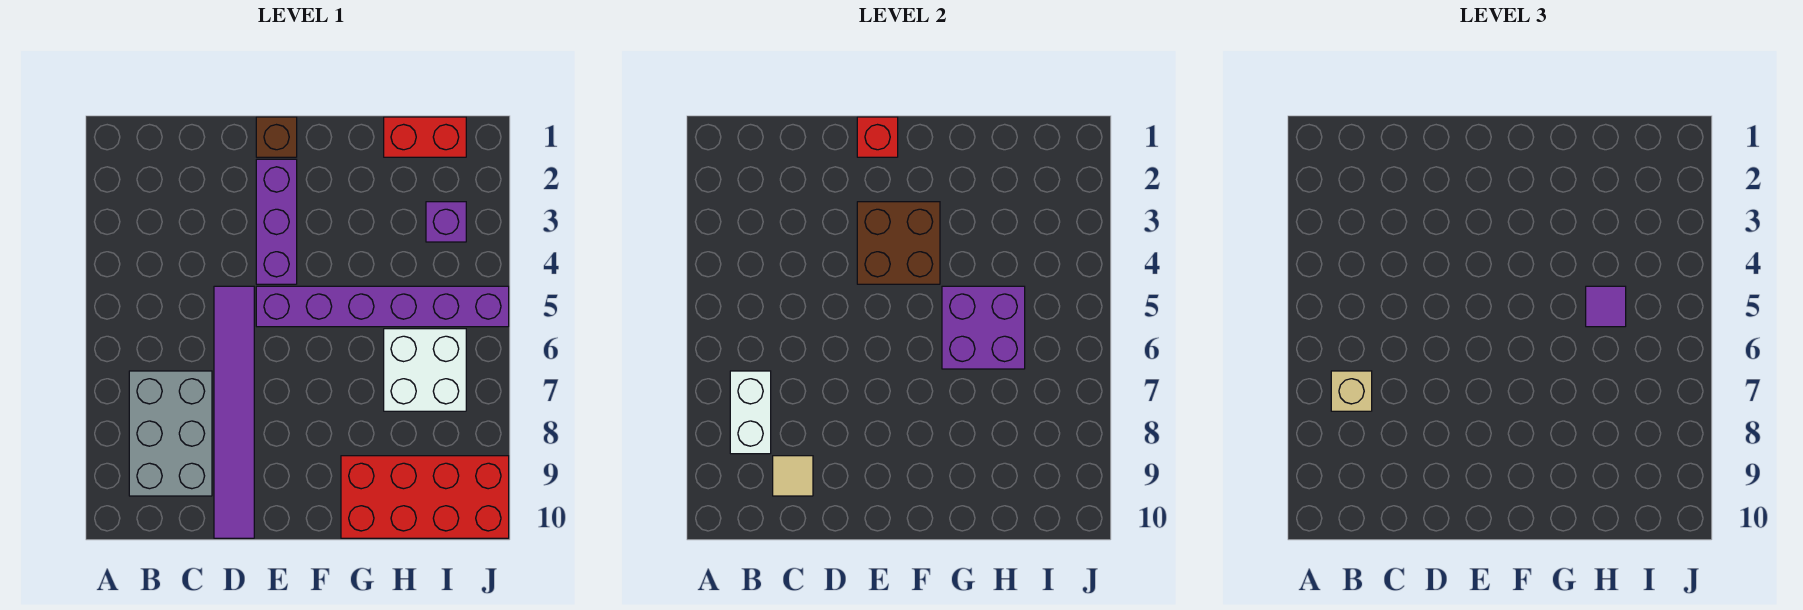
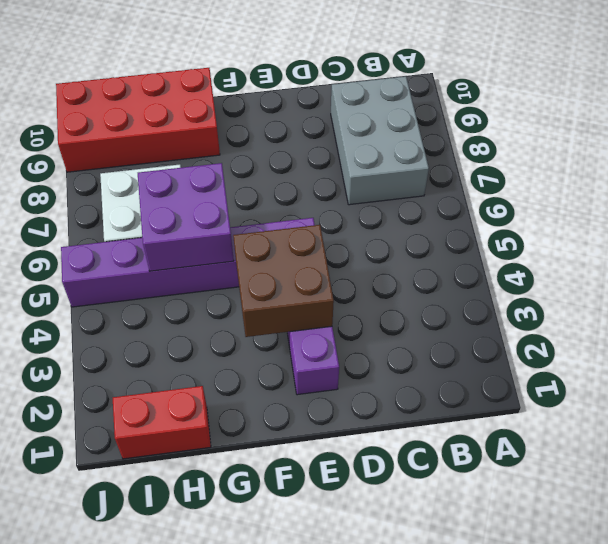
none -> purple 1x6 tile [214,286,254,538]
none -> brown 1x1 brick [256,117,297,157]
none -> purple 1x1 brick [426,202,466,242]

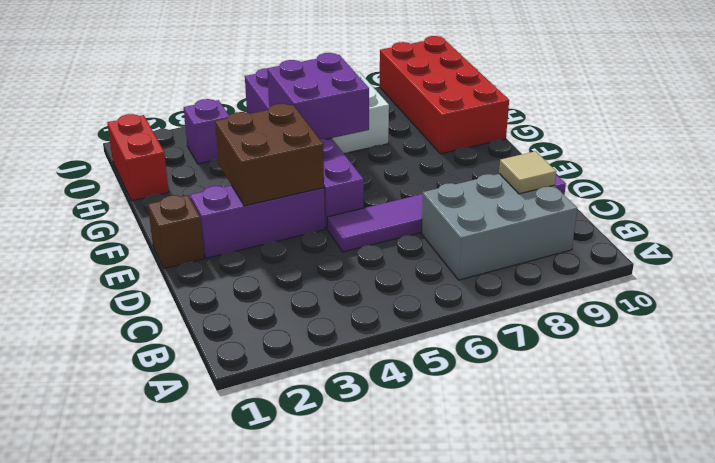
none -> white 1x2 brick [730,371,771,454]
none -> red 1x1 brick [857,117,898,157]
none -> tan 1x1 brick [1331,371,1372,411]

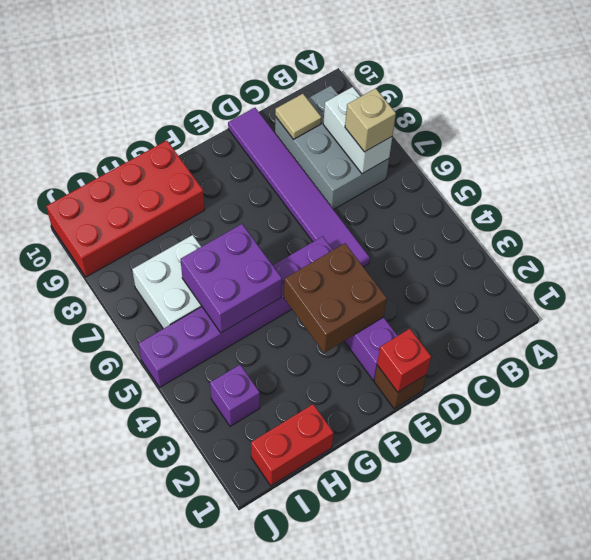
none -> purple 1x1 tile [1586,286,1626,327]

